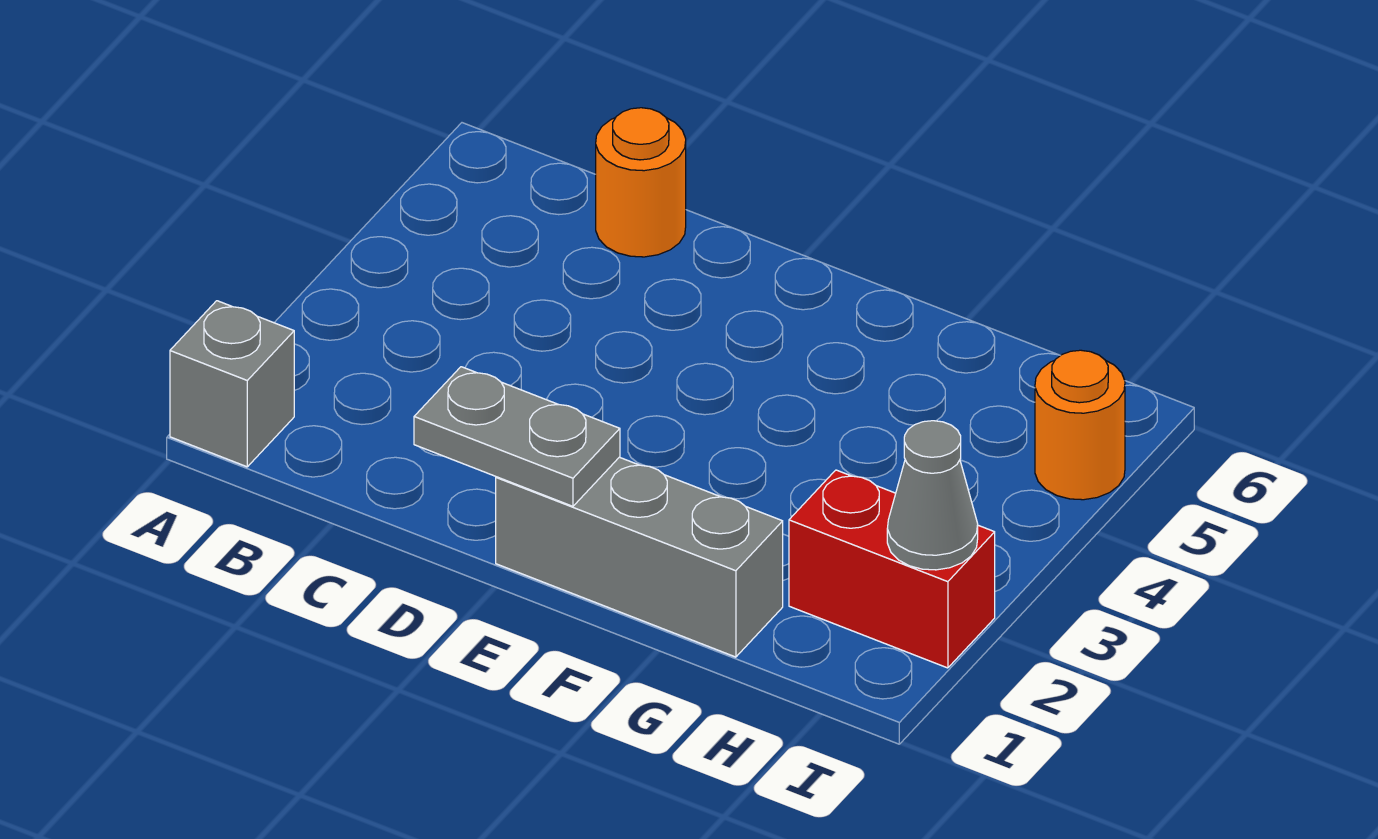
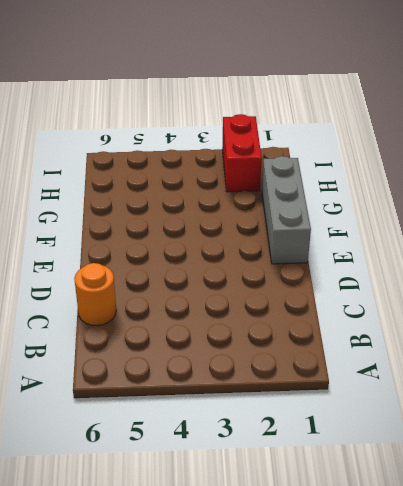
none -> grey 1x1 brick [170,301,294,467]
none -> orange 1x1 round brick [1035,350,1125,500]

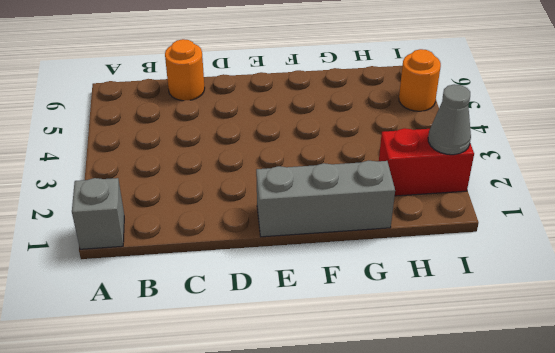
none -> grey 1x2 plate [414,367,620,506]

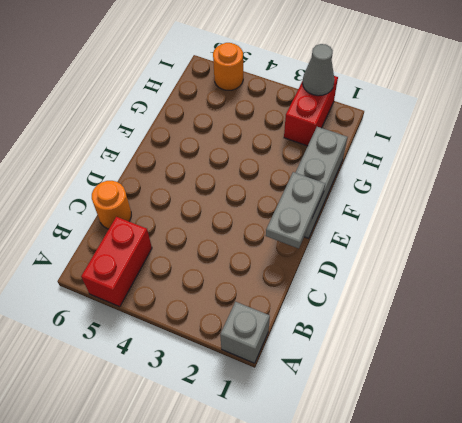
red 1x2 brick [81,217,152,307] -> none

